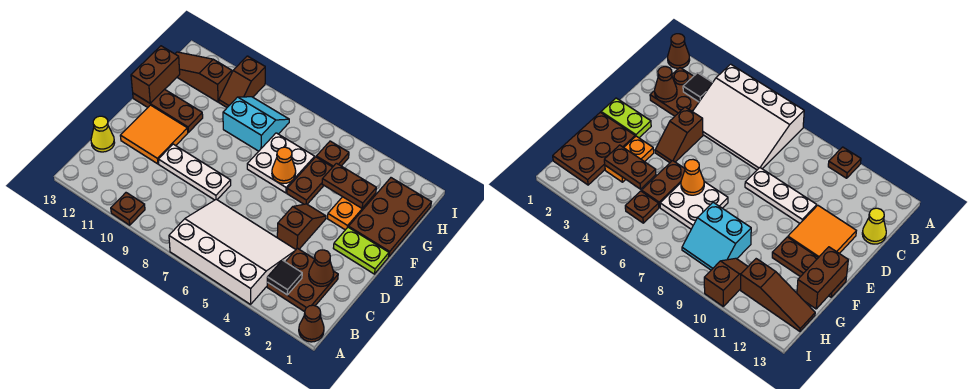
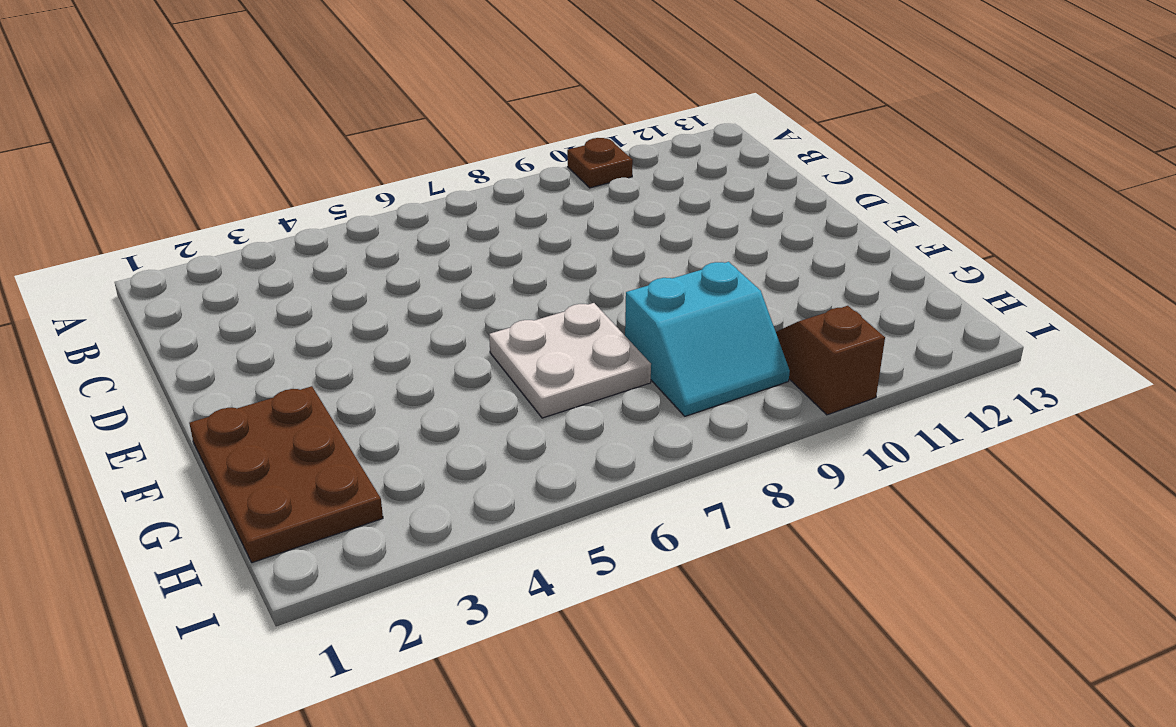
none -> brown 1x1 cone [299,305,324,342]
none -> white 3x4 slope [169,199,296,304]
none -> brown 2x2 plate [267,248,338,312]

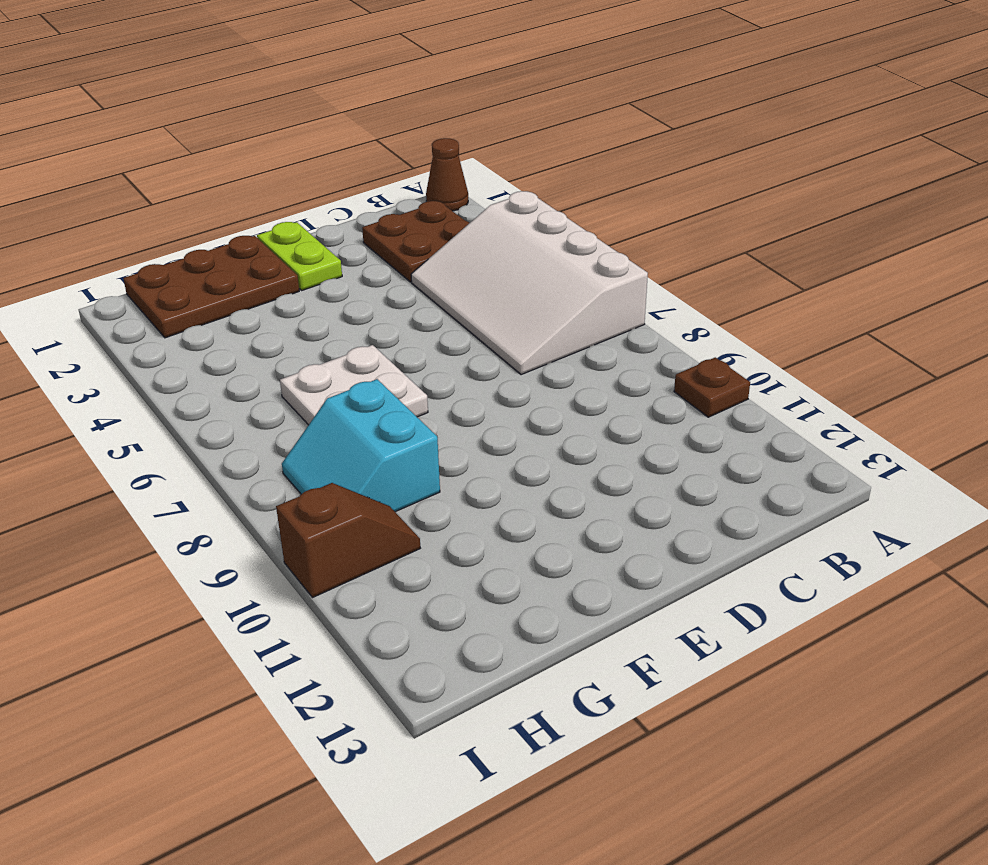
none -> yellow 1x1 cone [91,116,115,152]
none -> brown 1x2 slope [277,204,326,249]
none -> white 1x3 plate [158,144,231,200]

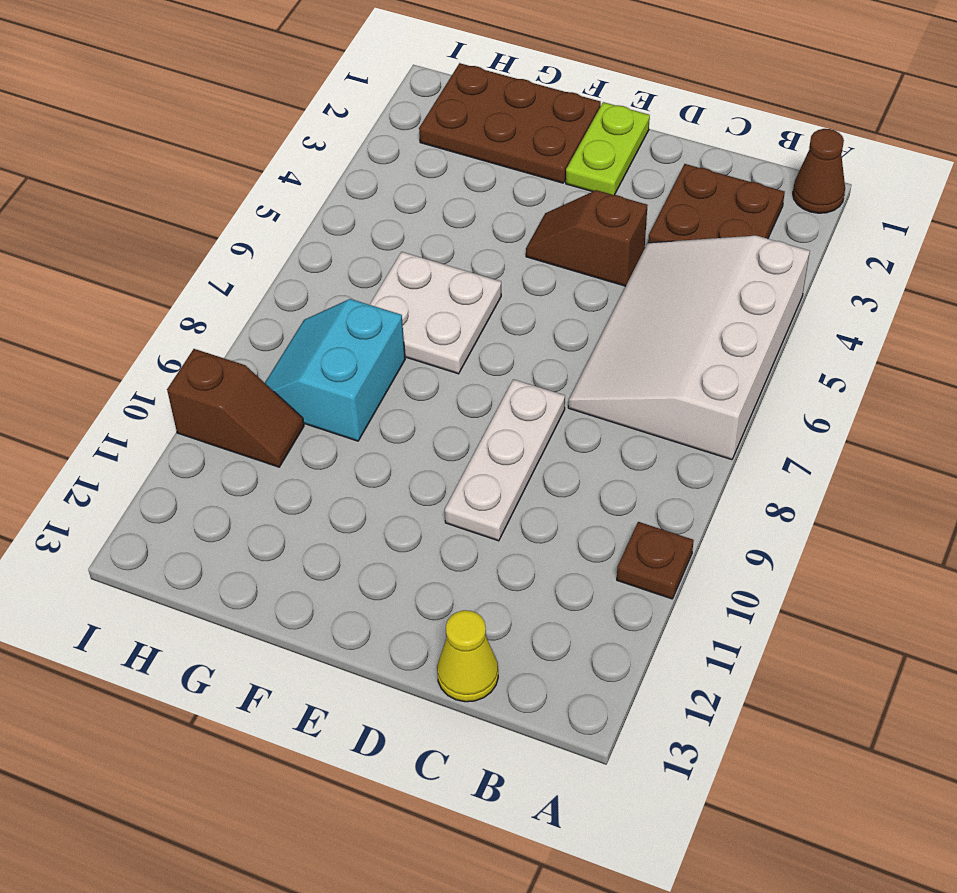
none -> orange 2x2 tile [120,105,188,164]
none -> orange 1x2 plate [327,193,376,230]
none -> brown 1x2 plate [287,157,332,204]

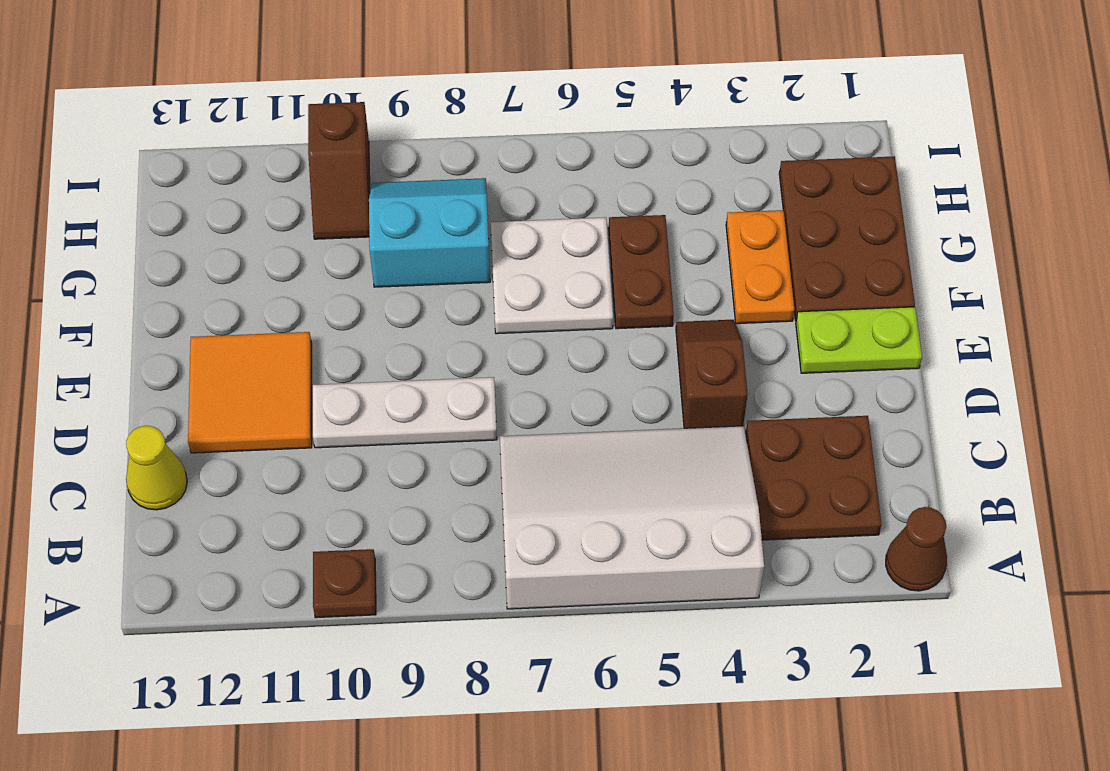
none -> brown 1x3 plate [133,89,203,132]
none -> brown 1x1 plate [316,141,349,167]
none -> brown 1x3 slope [175,52,232,102]

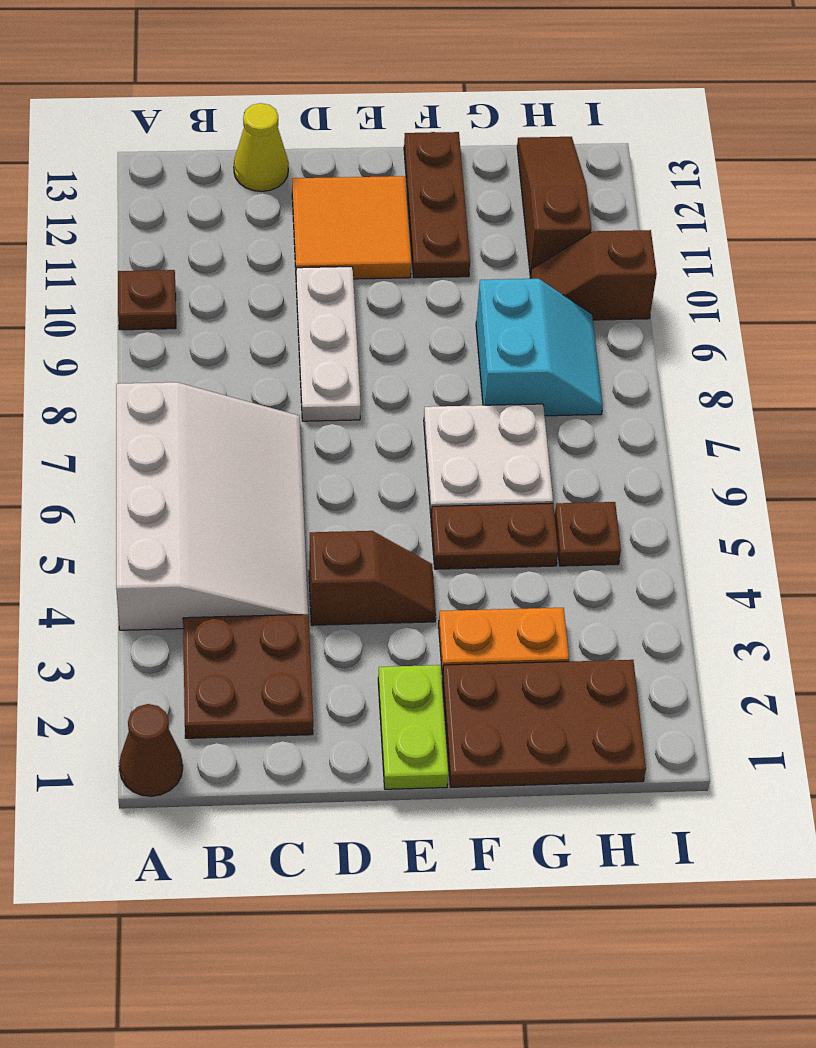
none -> black 1x1 tile [267,260,302,295]
none -> brown 1x1 cone [309,250,334,286]
none -> orange 1x1 cone [272,147,296,184]

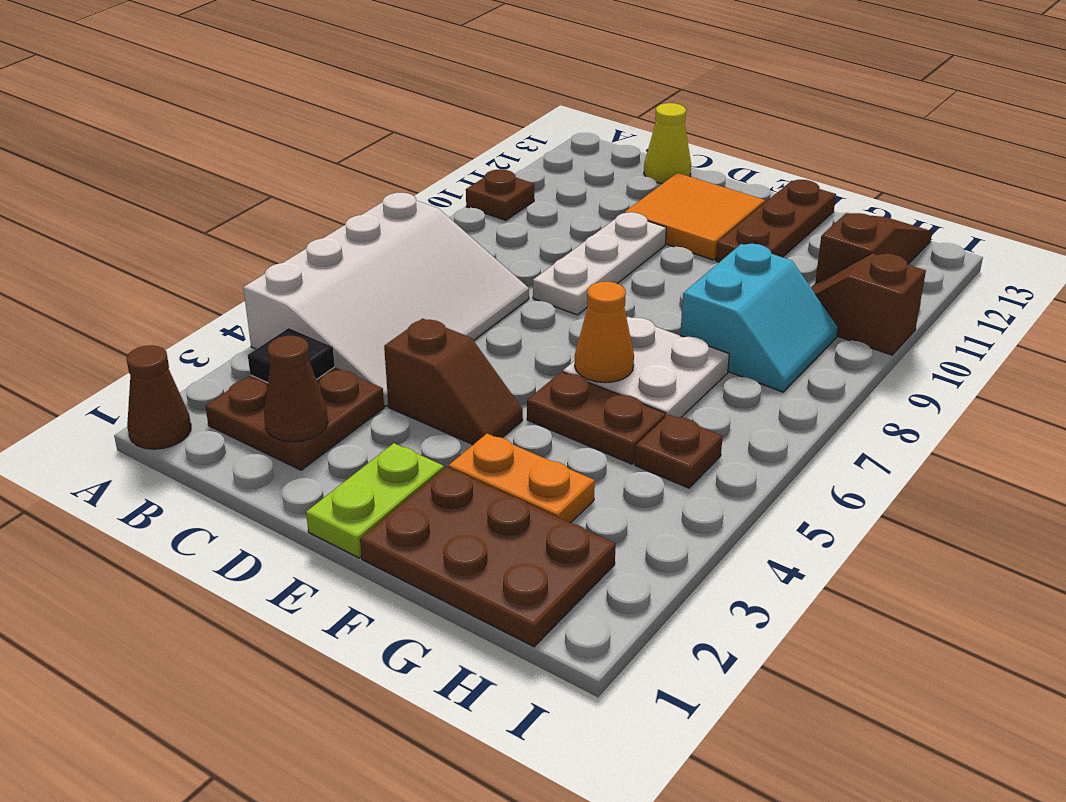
none -> brown 1x2 brick [131,46,180,103]
none -> brown 1x2 plate [322,163,376,208]

